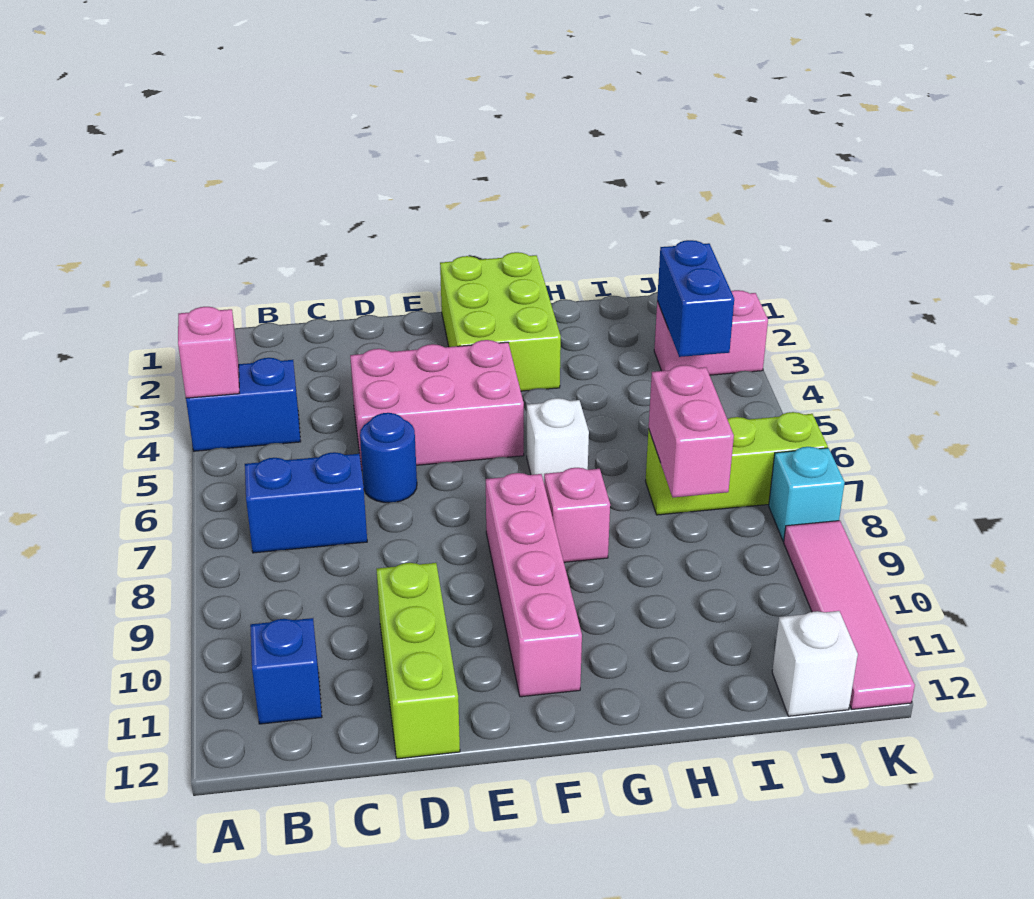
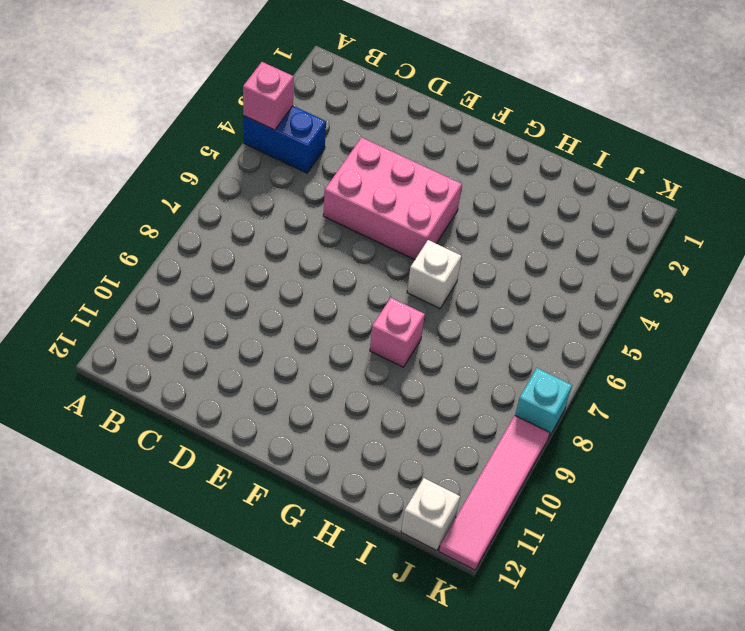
none -> blue 1x2 brick [245,452,367,553]
none -> blue 1x1 brick [250,618,322,724]
none -> blue 1x1 round brick [360,413,417,503]

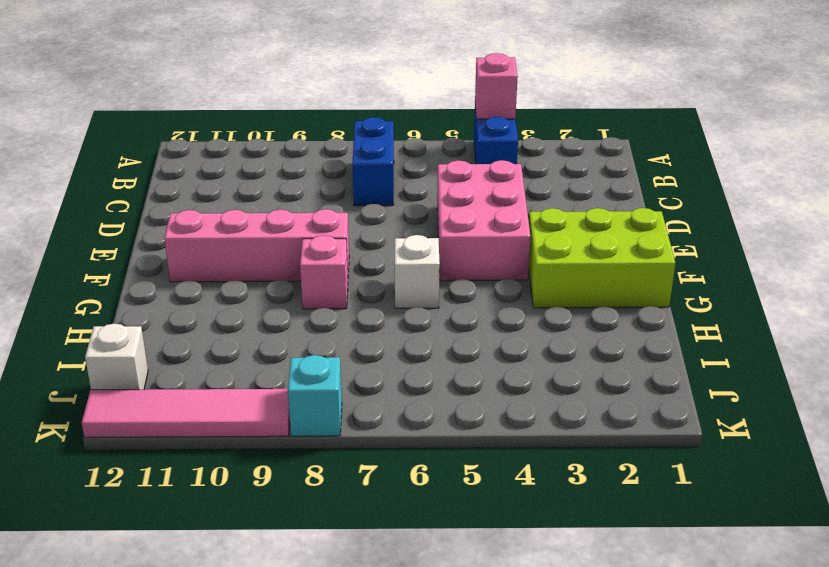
none -> blue 1x1 brick [250,618,322,724]
none -> blue 1x1 round brick [360,413,417,503]
none -> lime 1x3 brick [377,563,460,759]

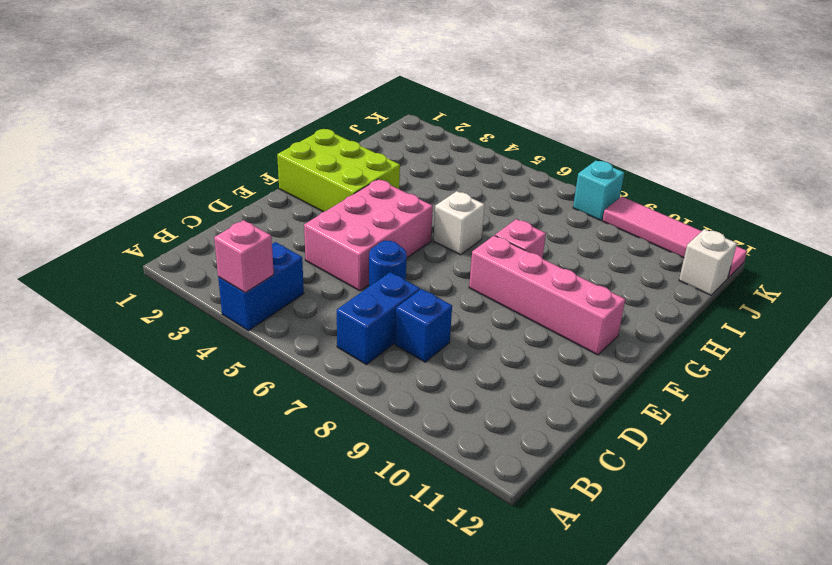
blue 1x1 brick [395,289,452,362] -> blue 1x1 brick moved to [250,618,322,724]
none -> lime 1x3 brick [377,563,460,759]
none -> lime 1x3 brick [645,412,828,515]
none -> pink 1x2 brick [654,290,768,375]

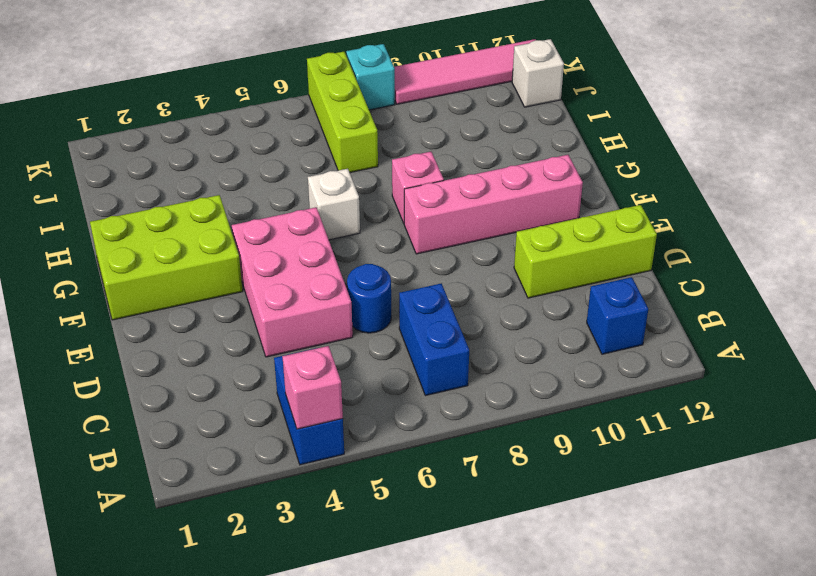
none -> pink 1x2 brick [654,290,768,375]
none -> pink 1x2 brick [649,365,734,497]
none -> blue 1x2 brick [657,240,734,357]

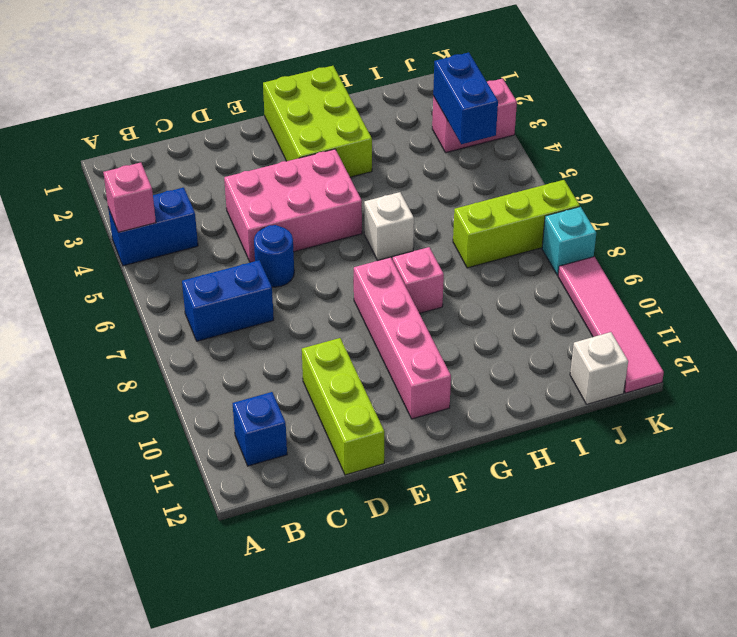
none -> pink 1x2 brick [649,365,734,497]

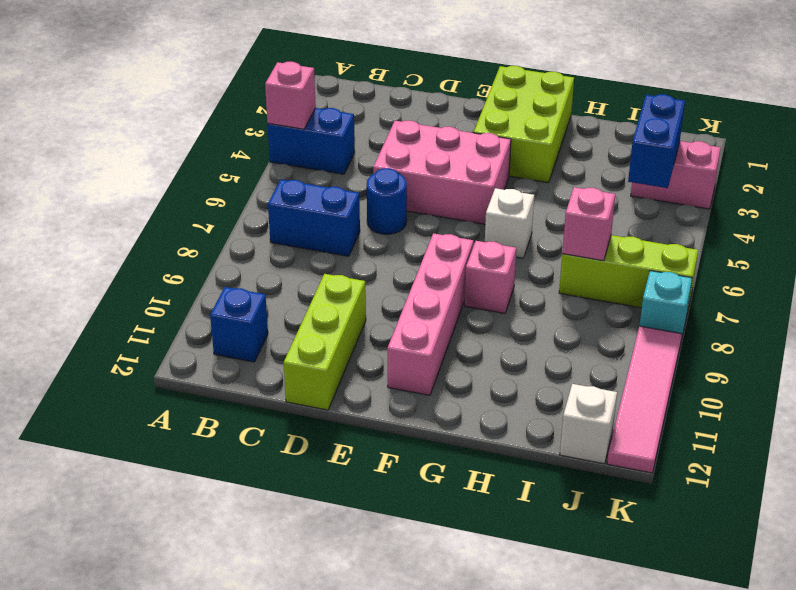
pink 1x1 brick [562,187,615,261] -> pink 1x2 brick [649,365,734,497]

